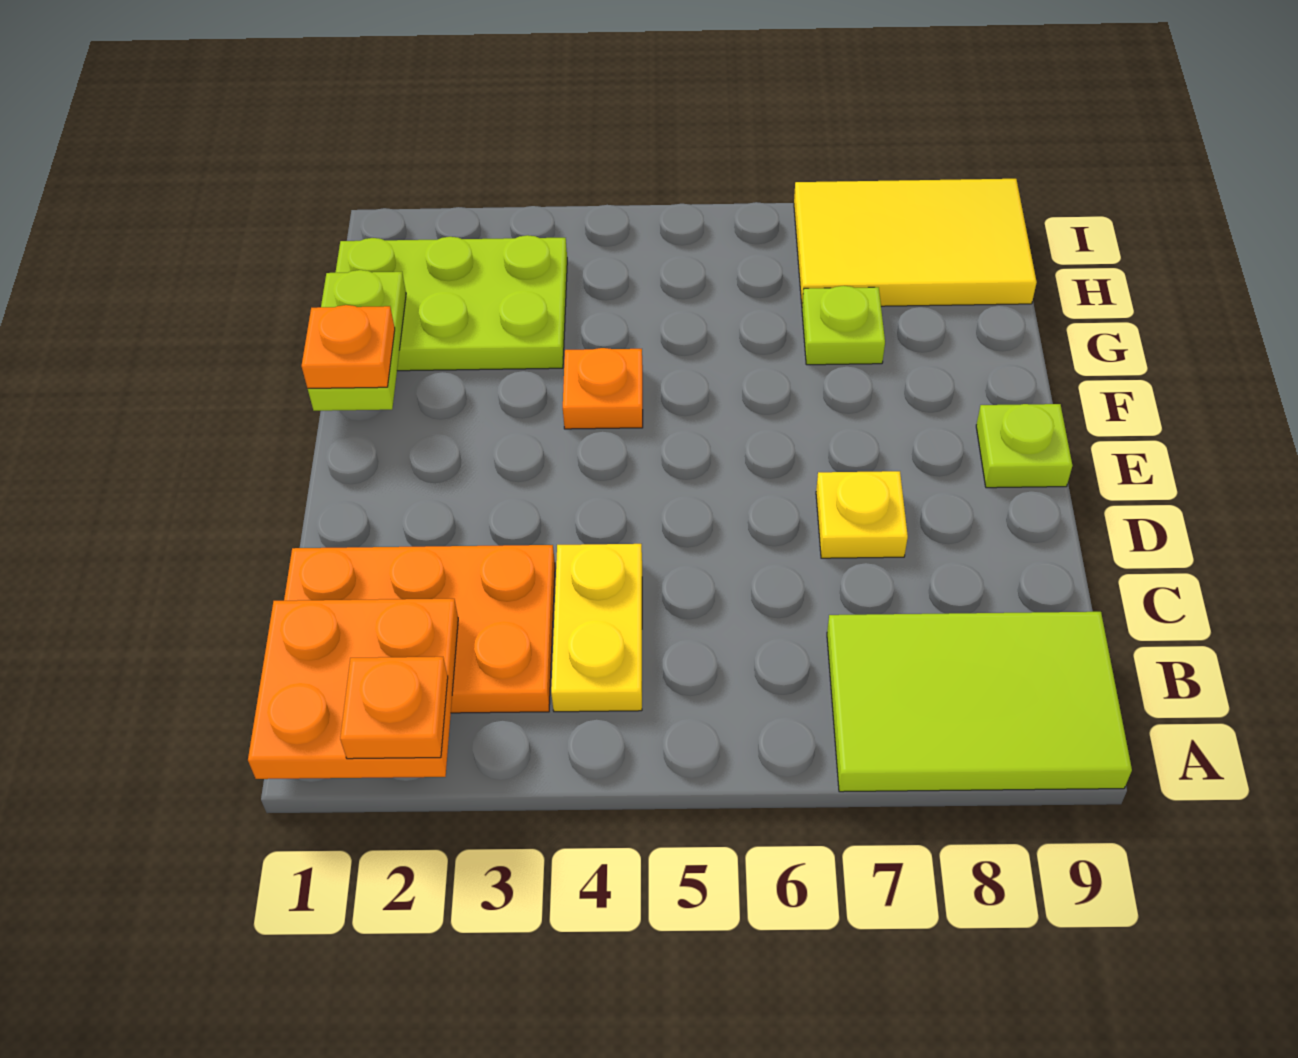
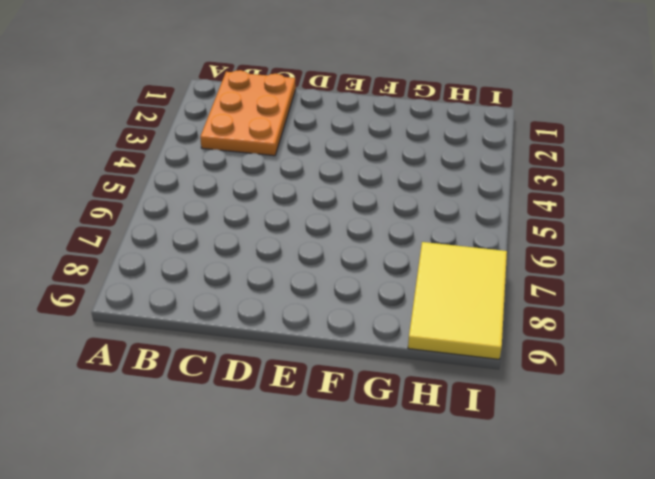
none -> lime 2x3 tile [827,612,1132,792]
none -> yellow 1x2 plate [551,544,642,712]
none -> yellow 1x1 plate [816,471,908,558]

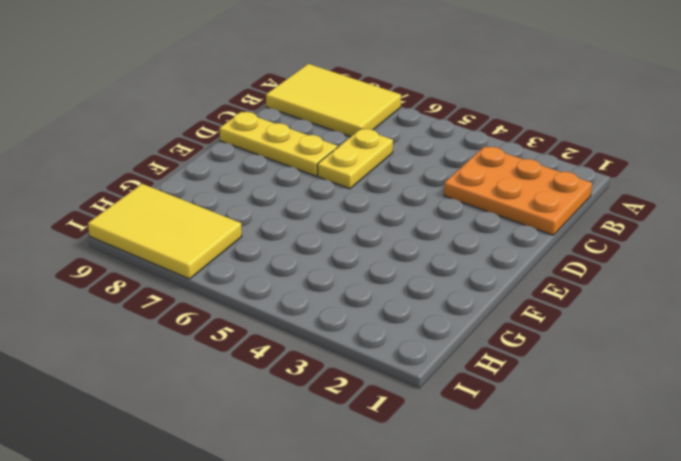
yellow 2x3 tile [266,64,401,137] -> lime 2x3 tile [827,612,1132,792]
yellow 1x2 plate [317,129,393,189] -> yellow 1x2 plate moved to [551,544,642,712]
yellow 1x3 plate [219,112,338,176] -> yellow 1x1 plate [816,471,908,558]
none -> lime 1x1 plate [976,404,1072,488]
none -> orange 1x1 plate [563,348,643,429]
none -> lime 2x3 plate [335,235,567,371]

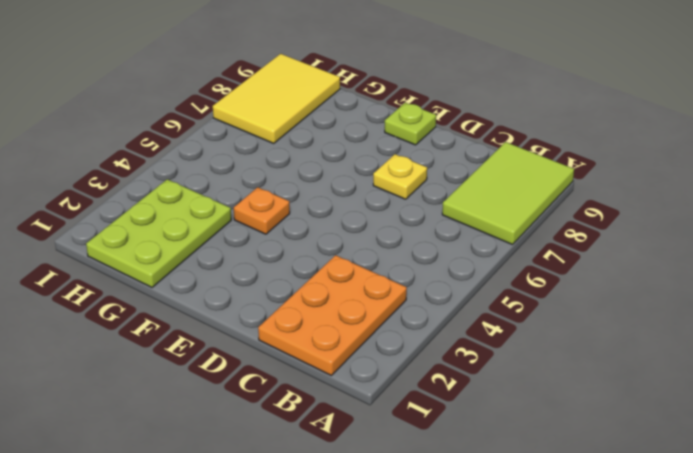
none -> yellow 1x2 plate [551,544,642,712]
none -> lime 1x1 plate [802,286,885,365]
none -> orange 2x2 plate [248,599,458,779]

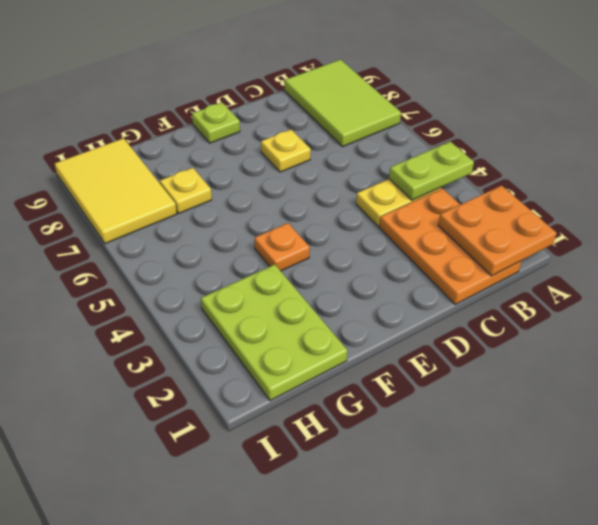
lime 1x2 plate [389,142,474,200] -> lime 1x2 plate moved to [308,270,406,411]
yellow 1x1 plate [160,168,212,214] -> lime 1x1 plate [802,286,885,365]
none -> orange 1x1 plate [340,657,448,759]
none -> orange 1x1 plate [302,305,395,389]

